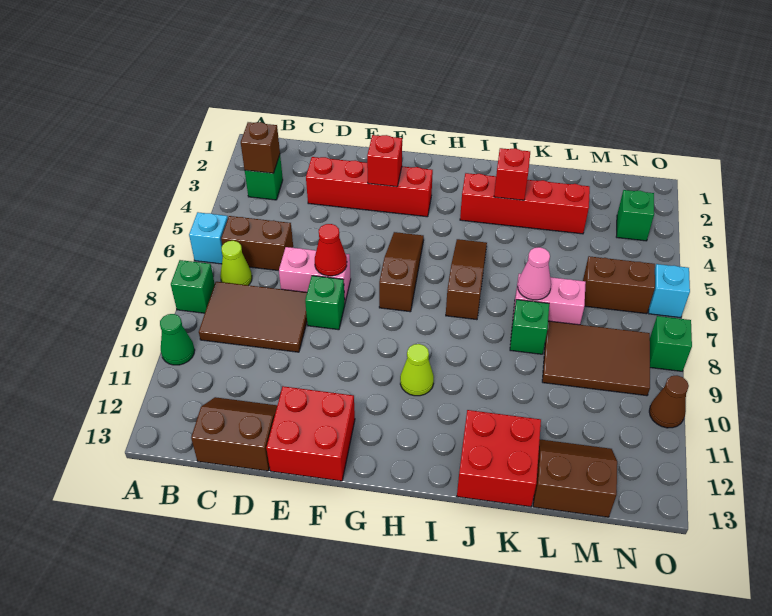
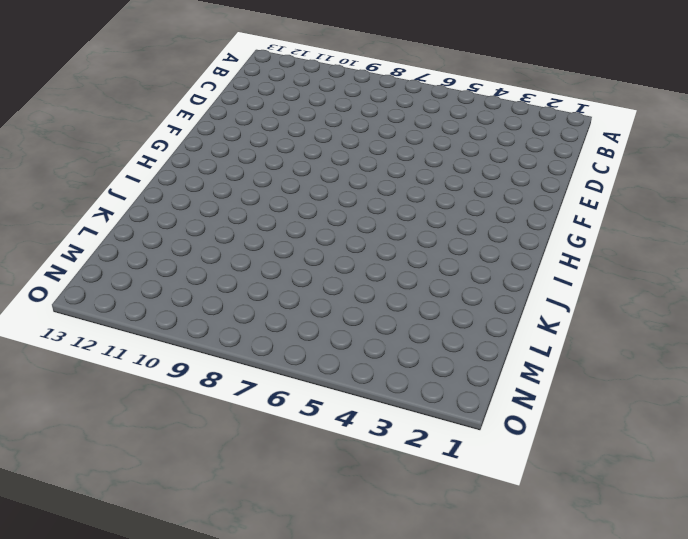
none -> cyan 1x1 brick [189,212,228,264]
none -> green 1x1 brick [171,260,215,313]
none -> green 1x1 cone [160,314,195,365]
none -> green 1x1 brick [245,155,283,200]

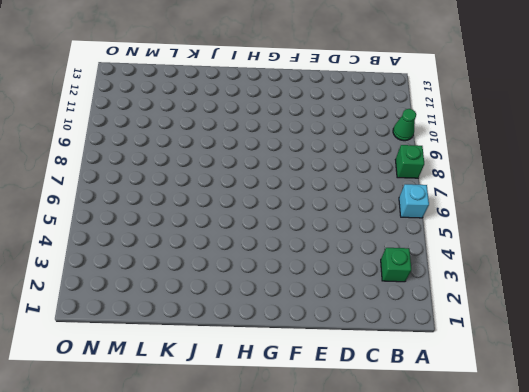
none -> brown 1x2 brick [221,216,293,271]
none -> lime 1x1 cone [220,241,252,285]
none -> brown 2x3 tile [199,282,307,352]
none -> brown 2x2 slope [191,397,277,471]

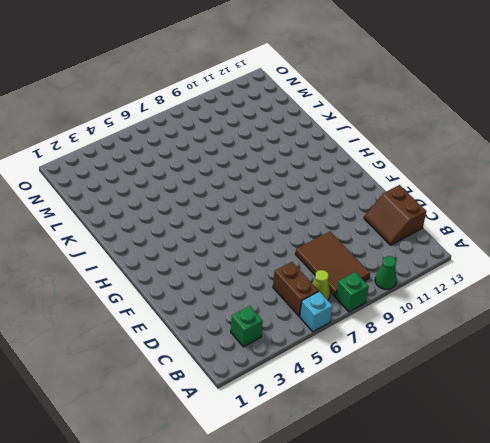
none -> red 1x4 brick [306,157,433,217]
none -> pink 1x2 brick [279,247,351,302]
none -> green 1x1 brick [305,276,345,330]
none -> red 2x2 brick [266,386,355,481]

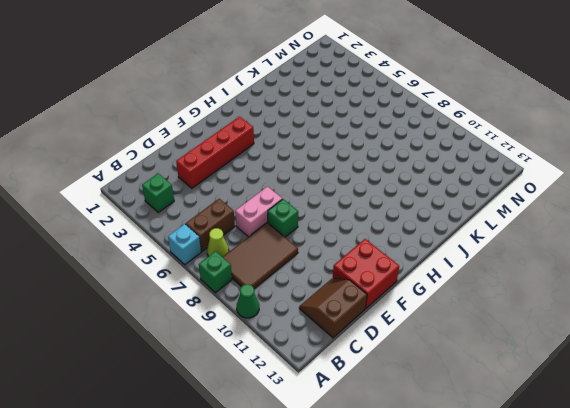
none -> brown 1x3 slope [379,232,424,312]
none -> lime 1x1 cone [400,344,434,396]
none -> red 1x4 brick [460,173,590,234]
none -> brown 1x3 slope [446,239,487,320]

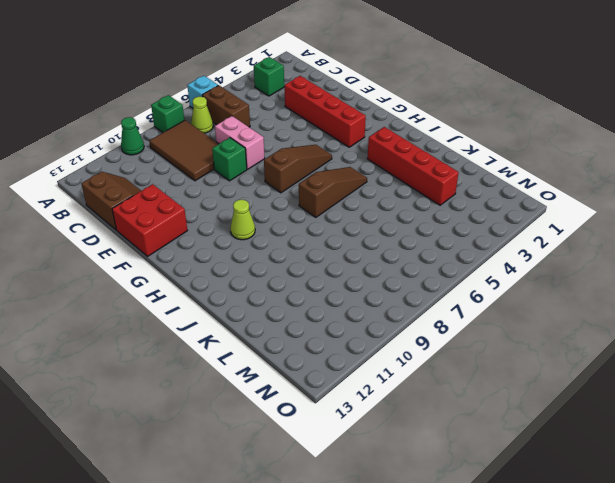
none -> red 2x2 brick [457,410,541,507]
none -> pink 1x2 brick [513,274,586,325]
none -> green 1x1 brick [510,300,549,354]
none -> brown 2x3 tile [542,321,650,396]

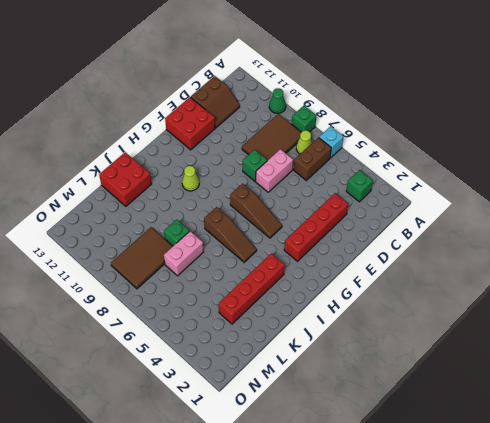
none -> brown 2x2 slope [533,440,617,517]
none -> brown 1x2 brick [583,256,655,314]
none -> green 1x1 brick [616,190,654,241]
none -> cyan 1x1 brick [649,264,690,318]

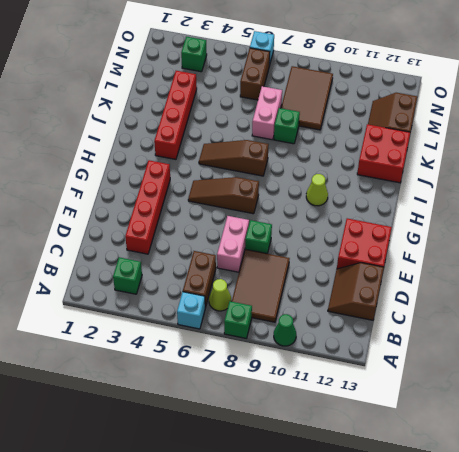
none -> green 1x1 brick [650,316,692,371]
none -> brown 1x1 cone [649,376,689,428]
none -> brown 1x1 brick [241,122,280,173]
none -> red 1x1 cone [315,224,347,276]

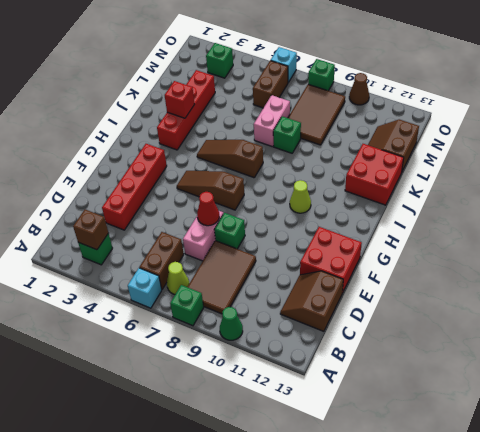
none -> red 1x1 brick [367,135,402,187]
none -> pink 1x1 cone [518,247,551,300]

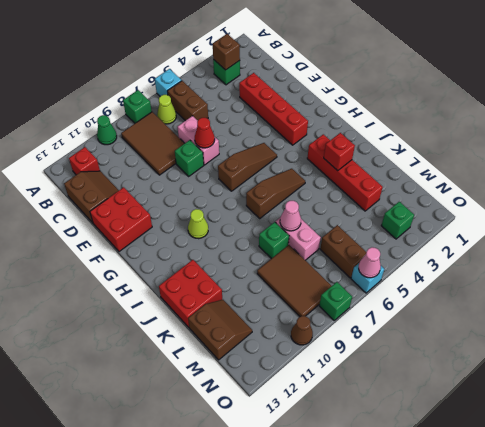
red 1x1 brick [69,147,100,175] -> red 1x1 brick moved to [367,135,402,187]
pink 1x1 cone [359,247,381,278] -> none

